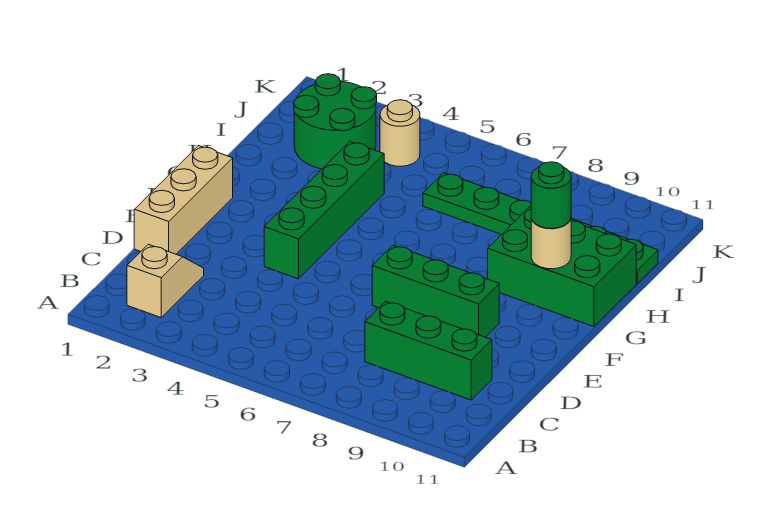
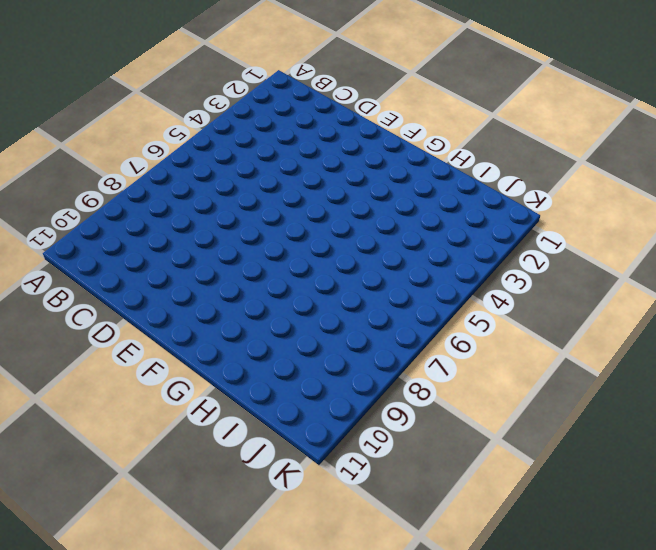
none -> tan 1x2 slope [127,244,204,317]
none -> green 1x3 brick [365,301,492,400]

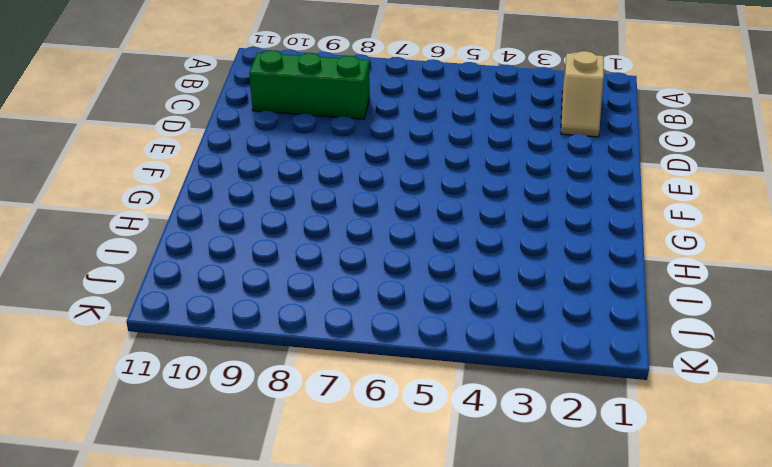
none -> tan 1x3 brick [134,146,233,254]
none -> green 1x4 brick [264,141,384,279]

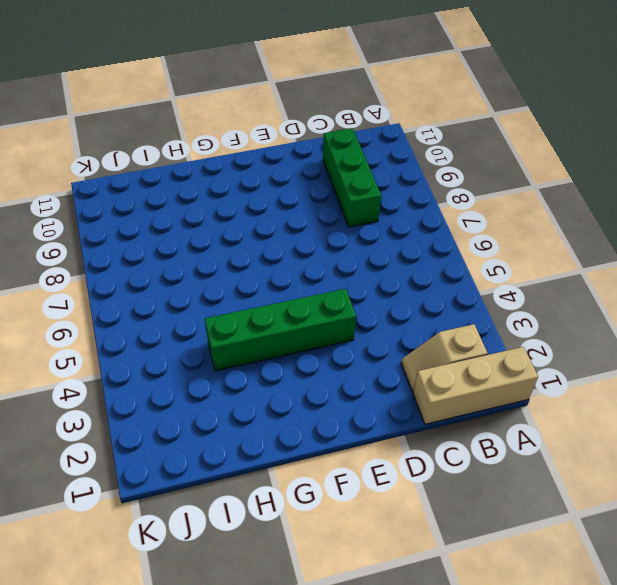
tan 1x3 brick [413,347,538,424] -> tan 1x3 brick moved to [134,146,233,254]
none -> green 1x3 brick [372,245,499,337]
none -> green 2x3 brick [488,206,636,327]

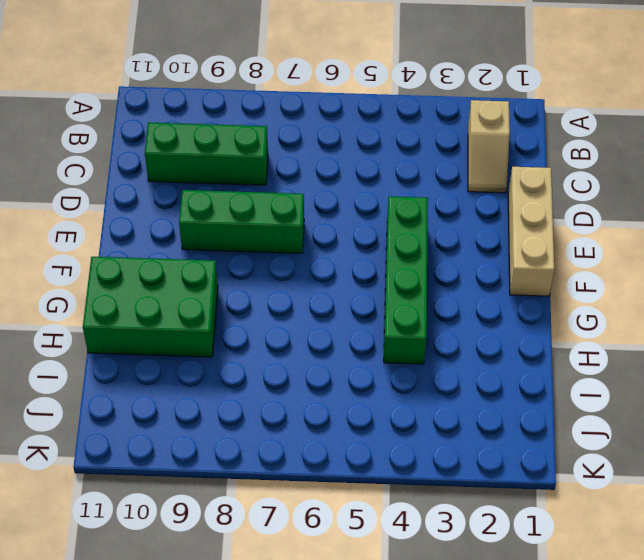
none -> green 2x2 round brick [294,74,377,169]
none -> green 1x6 plate [423,173,658,283]

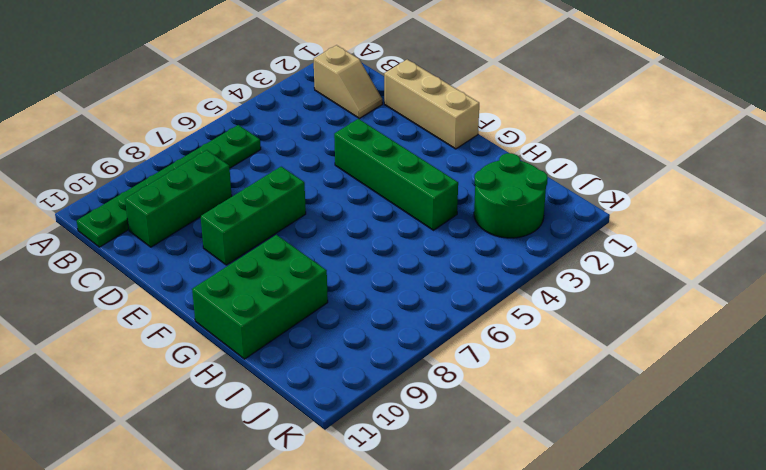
green 1x6 plate [77,125,261,247] -> green 1x6 plate moved to [423,173,658,283]
none -> tan 1x1 round brick [380,100,420,166]
none -> tan 1x1 round brick [531,219,571,269]

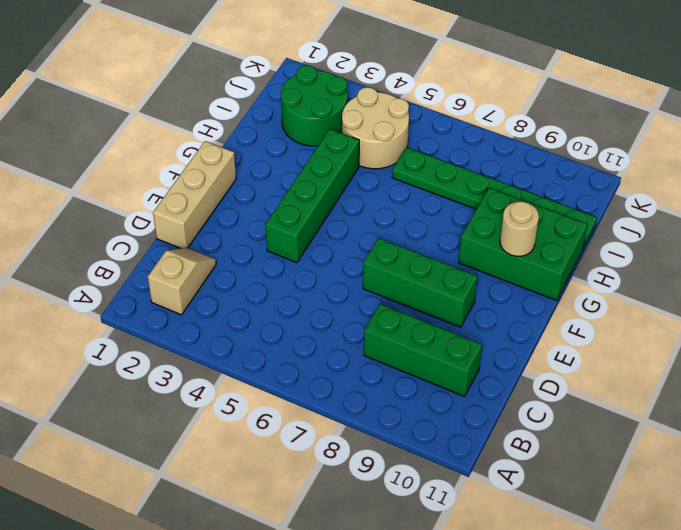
tan 2x2 round brick [342,87,409,169] -> tan 1x1 round brick [380,100,420,166]
none -> green 1x1 round brick [531,162,571,228]

